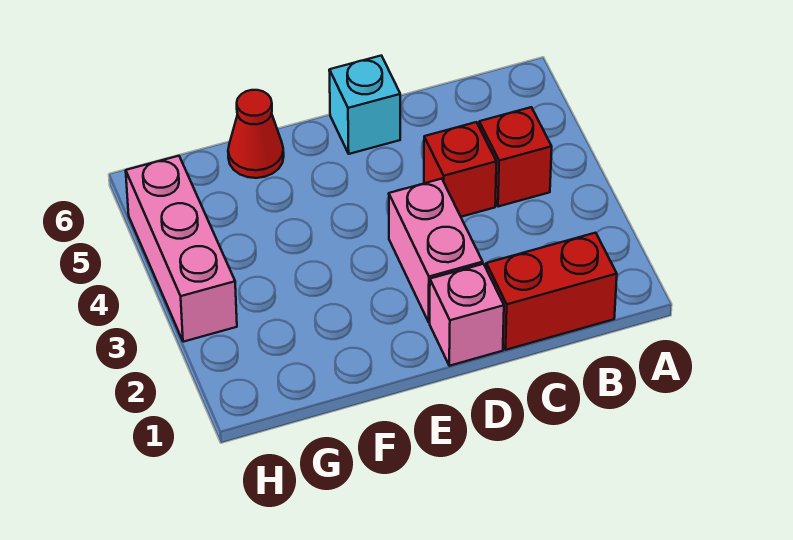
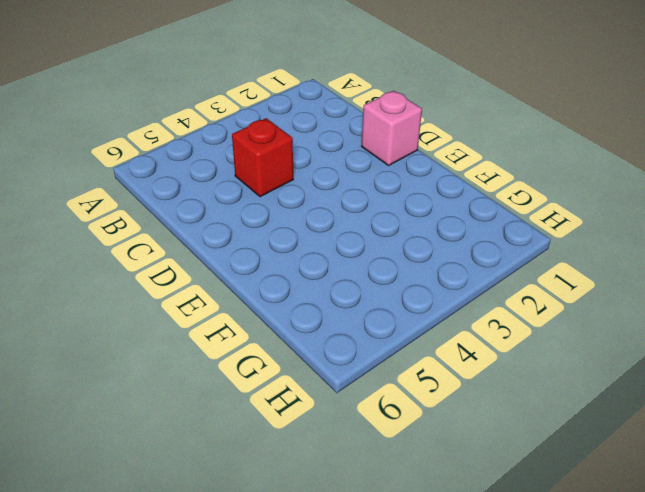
none -> red 1x2 brick [486,233,617,350]
none -> red 1x1 brick [479,107,552,207]

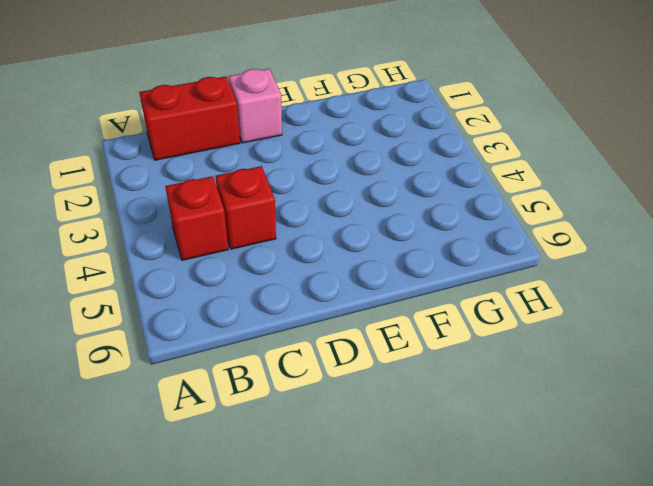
none -> pink 1x2 brick [389,179,483,322]
none -> cyan 1x1 brick [329,56,400,154]

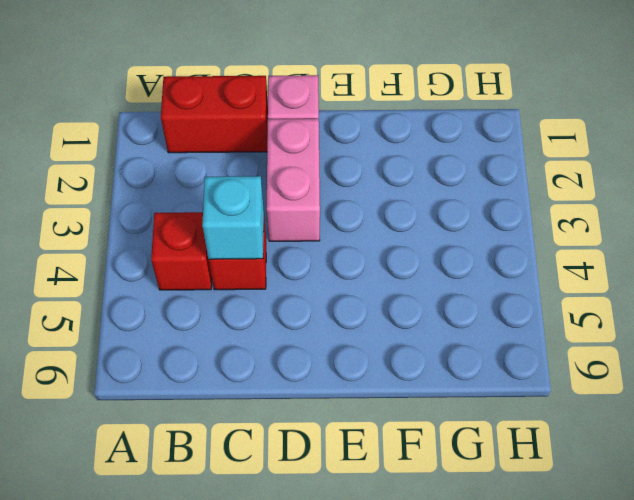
cyan 1x1 brick [202,176,264,259] -> cyan 1x1 brick moved to [329,56,400,154]
none -> red 1x1 cone [228,90,284,178]
none -> pink 1x3 brick [126,156,237,342]

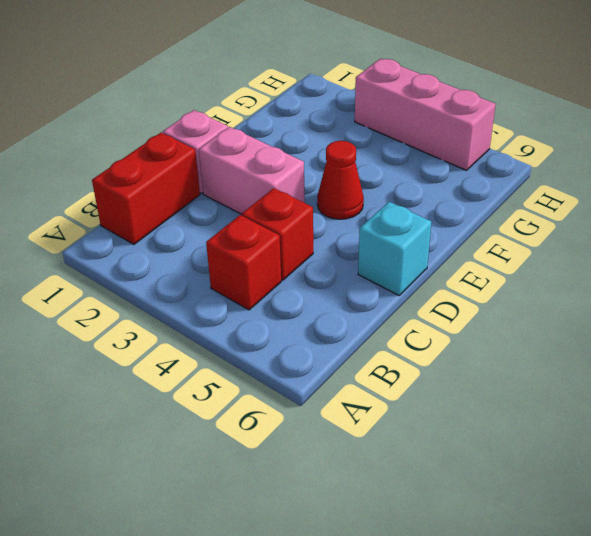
red 1x1 cone [317,141,364,219] -> red 1x1 cone moved to [228,90,284,178]

